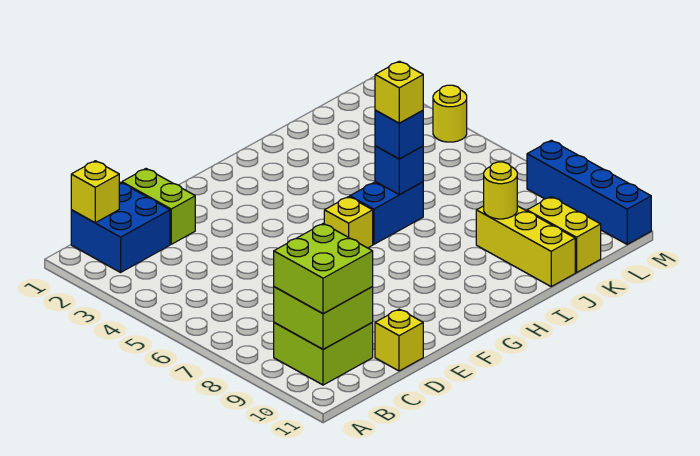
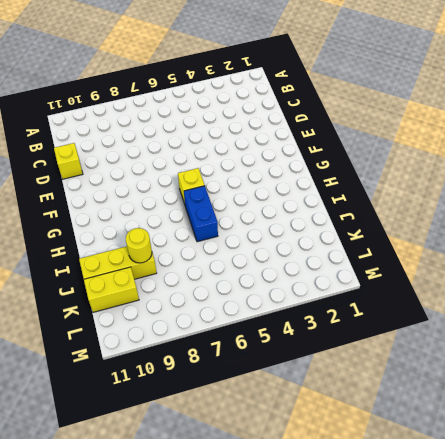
none -> blue 2x2 brick [71,182,170,272]
none -> lime 2x2 brick [274,323,373,385]
none -> lime 1x2 brick [122,169,195,244]

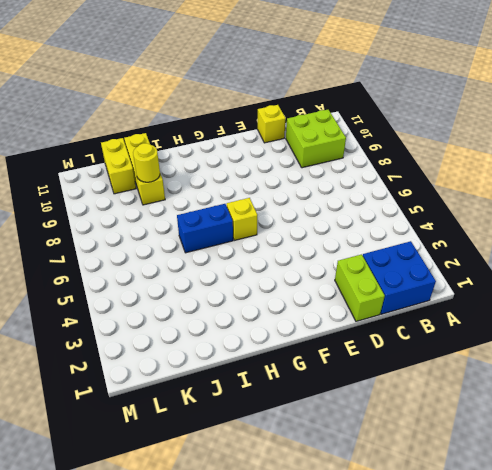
none -> yellow 1x1 round brick [433,85,467,142]
none -> blue 1x4 brick [527,140,651,244]
none -> yellow 1x1 brick [71,161,119,223]

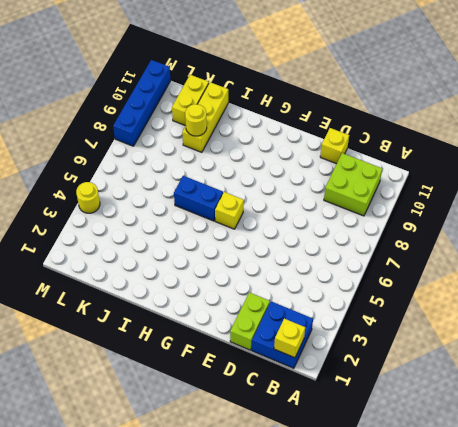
none -> lime 2x2 brick [274,287,373,349]
none -> blue 1x1 brick [375,146,423,195]
none -> lime 2x2 brick [274,224,373,314]

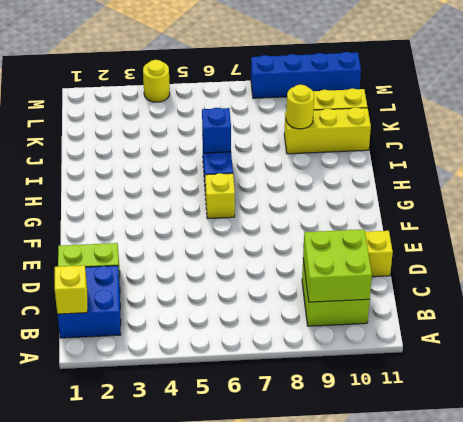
none -> lime 2x2 brick [274,224,373,314]
none -> blue 1x1 brick [375,110,423,159]
none -> yellow 1x1 brick [375,61,423,123]

